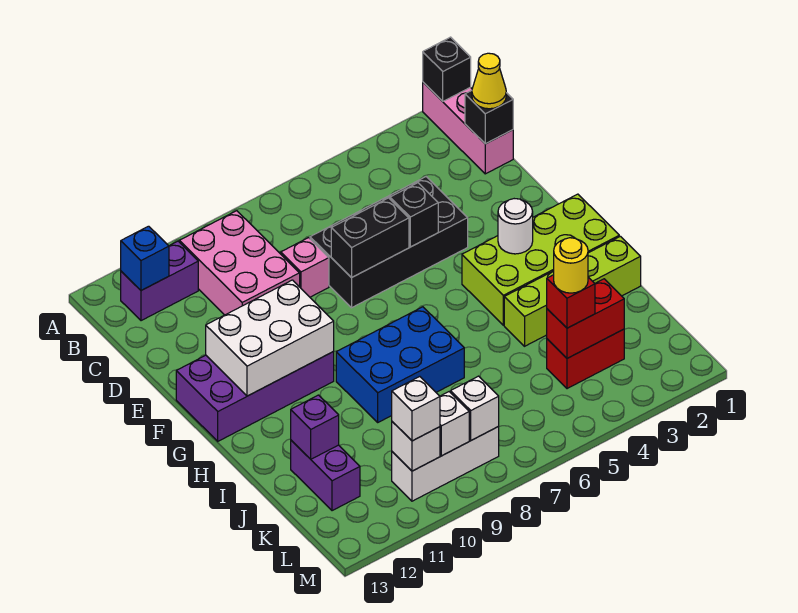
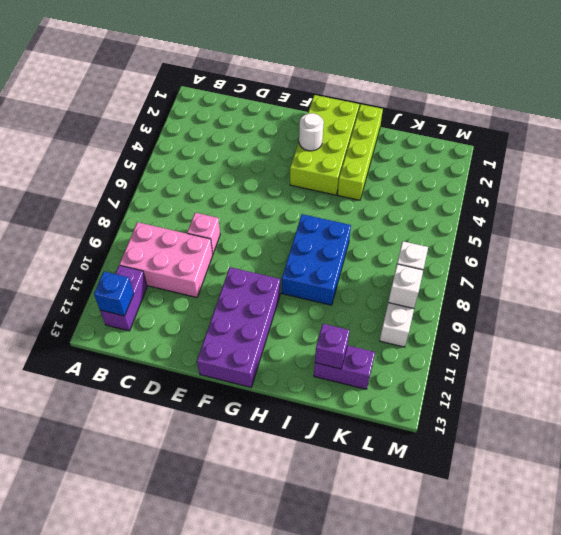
none -> pink 1x3 brick [423,82,513,174]
none -> black 2x4 brick [310,177,468,308]
none -> red 1x2 brick [547,329,624,389]

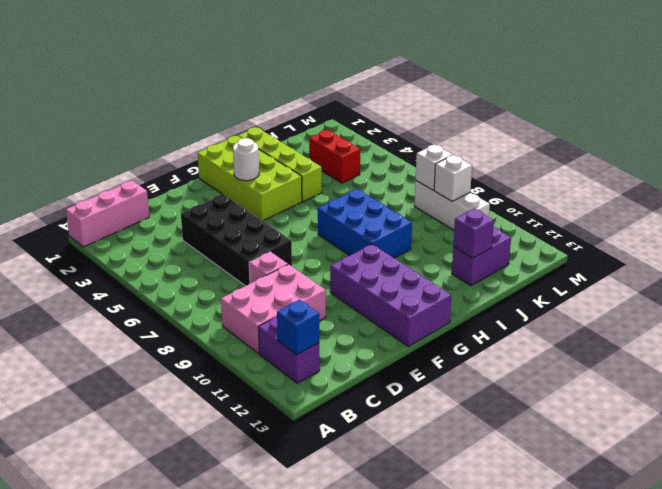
none -> black 1x1 brick [423,37,471,101]
none -> black 1x1 brick [465,91,513,144]
none -> black 1x1 brick [390,183,438,247]

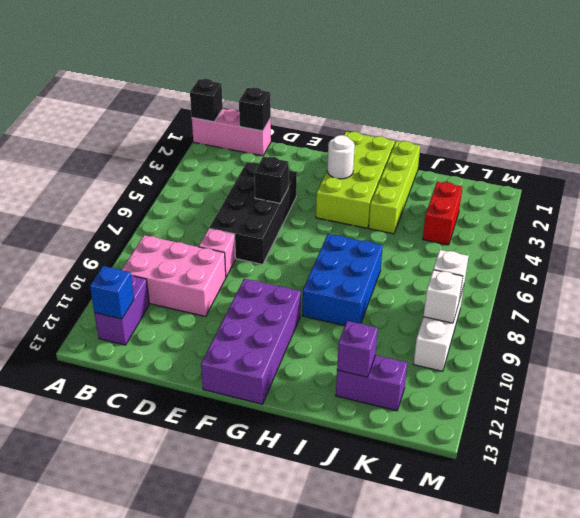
none -> black 1x2 brick [331,198,409,278]
none -> white 2x3 brick [206,280,334,396]
none -> red 1x2 brick [547,279,624,358]

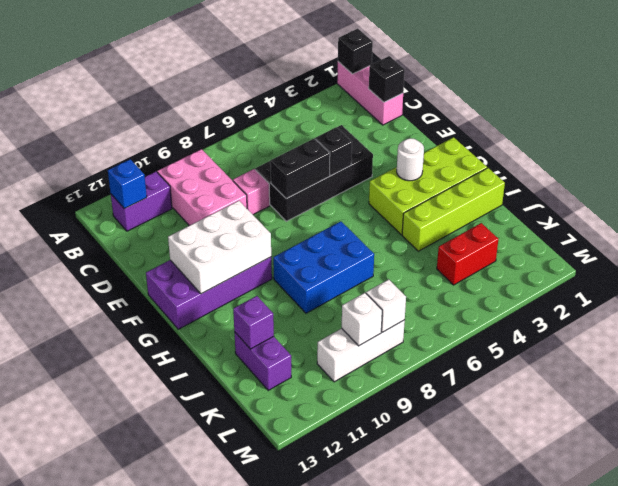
none -> red 1x2 brick [547,279,624,358]
none -> white 1x1 brick [392,422,440,471]
none -> yellow 1x1 cone [472,53,506,109]

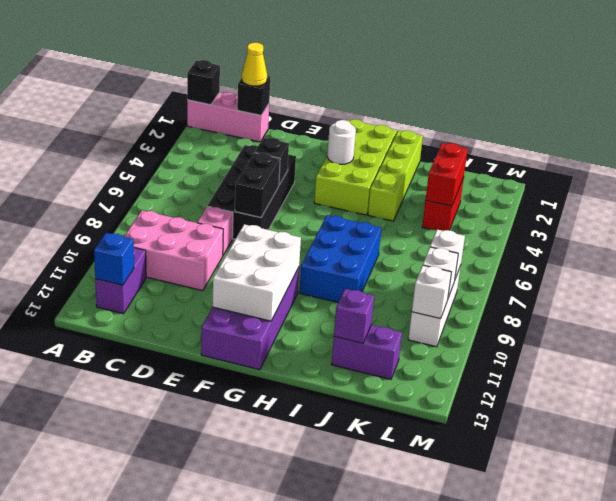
none -> red 1x1 brick [547,275,595,328]
none -> white 1x1 brick [392,377,440,441]
none -> yellow 1x1 round brick [554,238,588,293]

